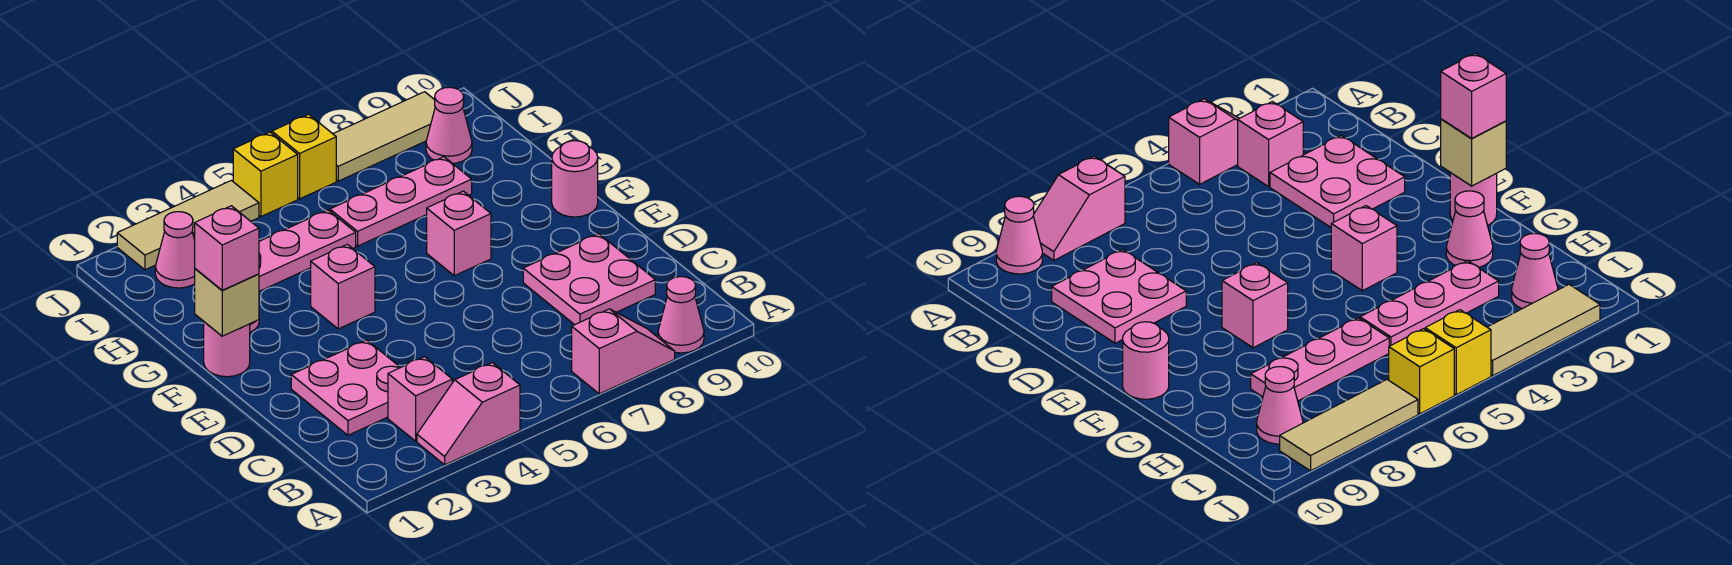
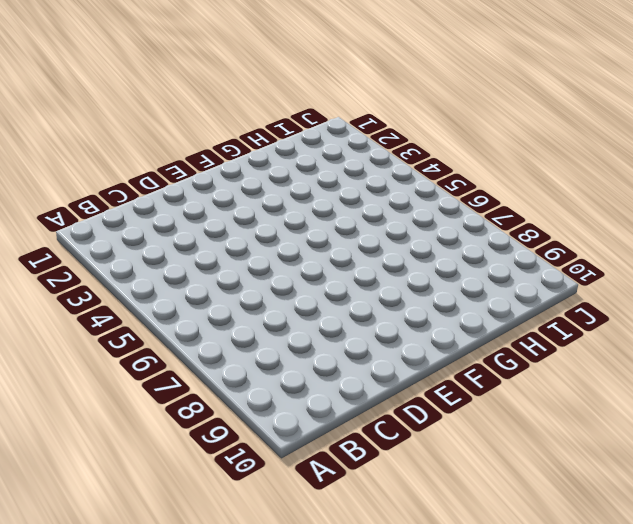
none -> pink 1x2 slope [417,363,520,465]
none -> pink 1x2 slope [572,309,675,394]
none -> pink 1x1 cone [658,277,704,353]

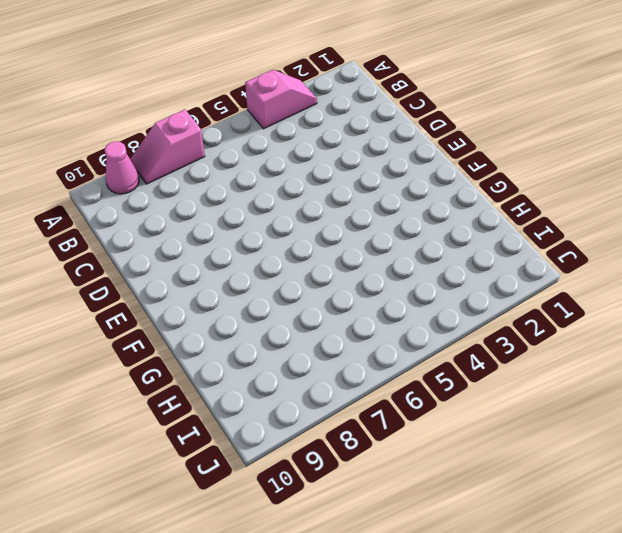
none -> pink 1x1 brick [388,357,452,441]
none -> pink 2x2 plate [291,340,401,435]
none -> pink 2x2 plate [523,234,655,325]

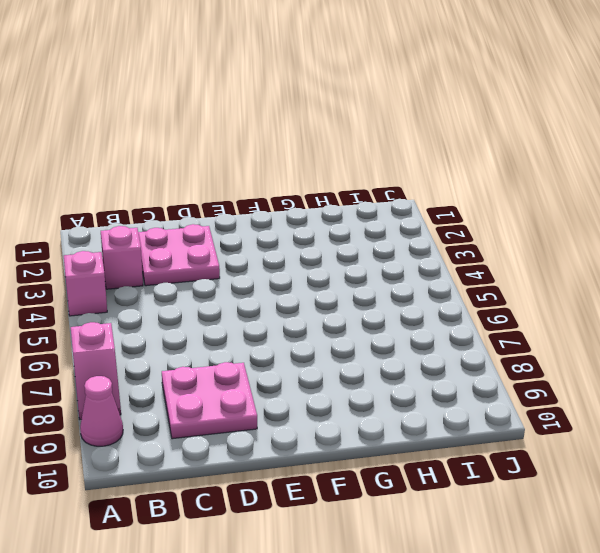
none -> pink 1x1 round brick [204,322,250,377]
none -> pink 1x1 brick [311,244,375,329]
none -> pink 1x1 brick [427,191,491,276]

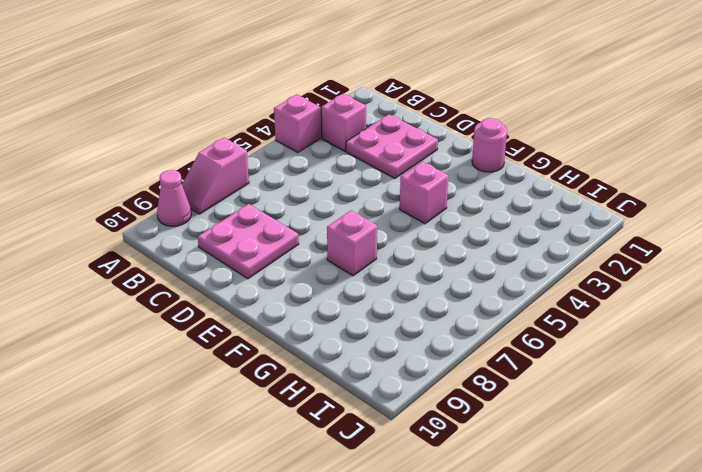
none -> pink 1x1 round brick [552,141,598,217]
none -> pink 1x1 cone [1446,191,1493,267]
none -> pink 1x3 plate [259,210,356,291]

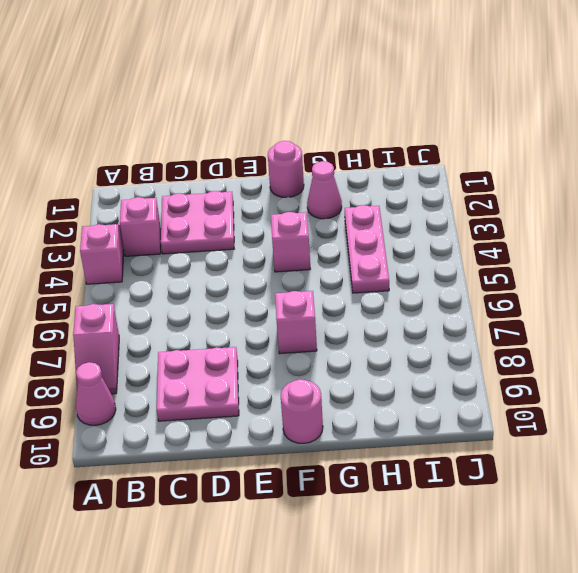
none -> pink 1x3 plate [330,157,472,246]
none -> pink 1x1 cone [155,212,195,288]
none -> pink 1x1 cone [426,87,472,164]

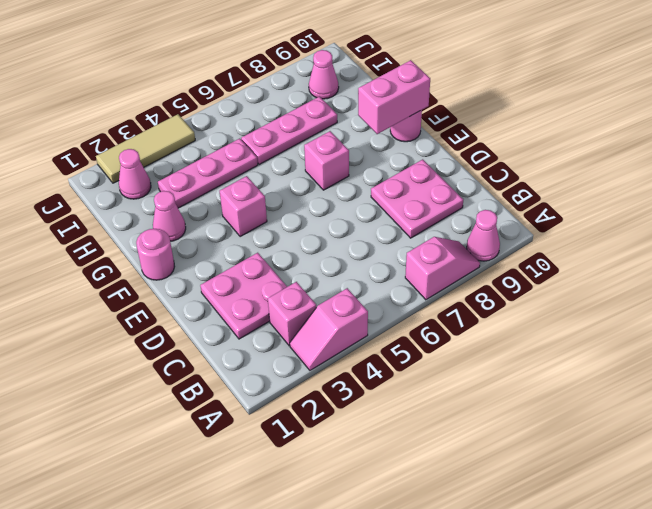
pink 1x2 brick [358,60,430,134] -> none
none -> yellow 1x1 brick [233,132,298,217]
none -> yellow 1x1 brick [272,114,336,199]
none -> tan 1x3 tile [333,92,435,181]

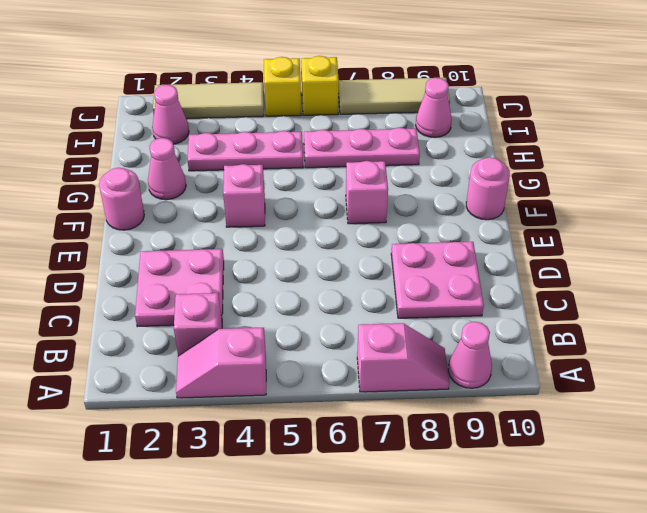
none -> tan 1x1 brick [195,269,259,336]
none -> pink 1x1 brick [195,206,259,290]

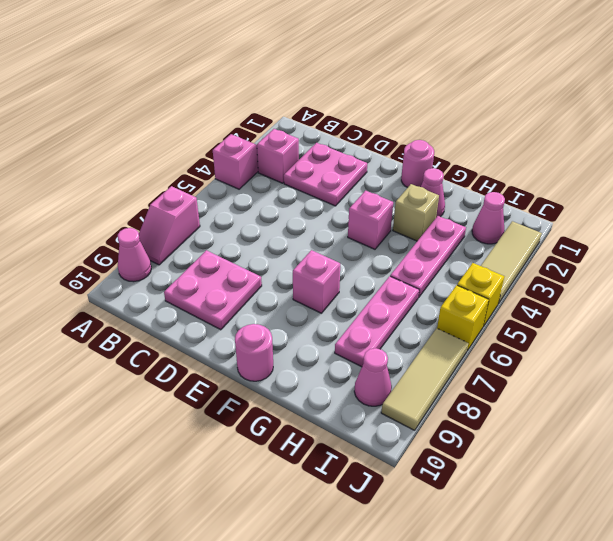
tan 1x1 brick [393,184,439,241] -> tan 1x1 brick moved to [195,269,259,336]
none -> pink 1x1 brick [195,206,259,290]

